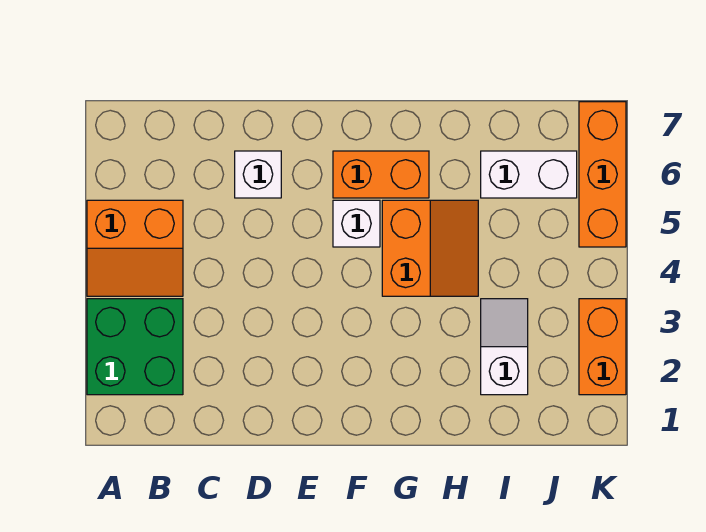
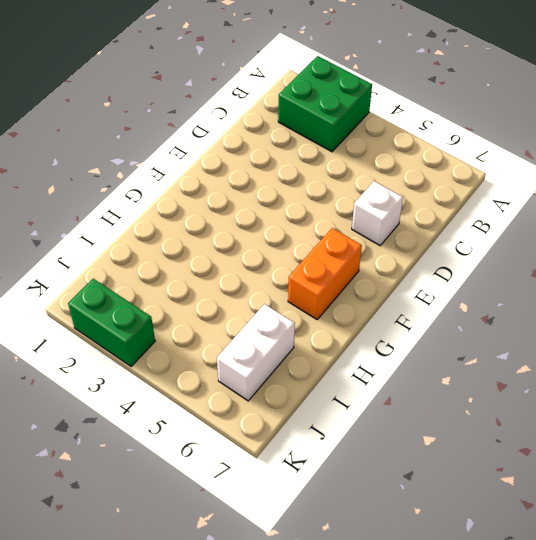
green 1x2 brick [68,279,155,367] -> orange 1x2 brick [579,299,626,395]
none -> orange 2x2 slope [87,200,183,296]
none -> white 1x1 brick [333,200,380,247]

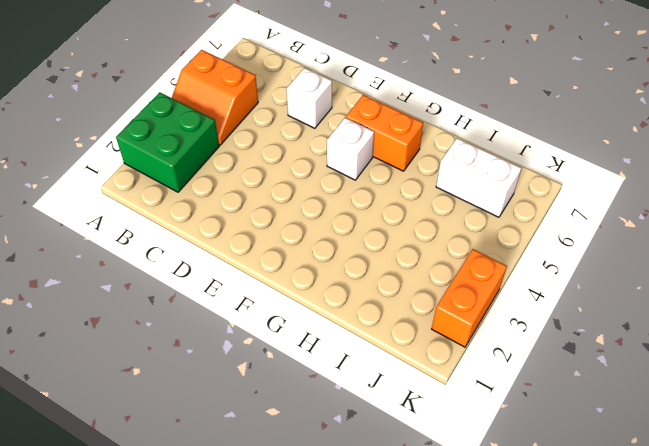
none -> orange 2x2 slope [382,200,478,296]
none -> white 1x2 slope [481,299,528,395]

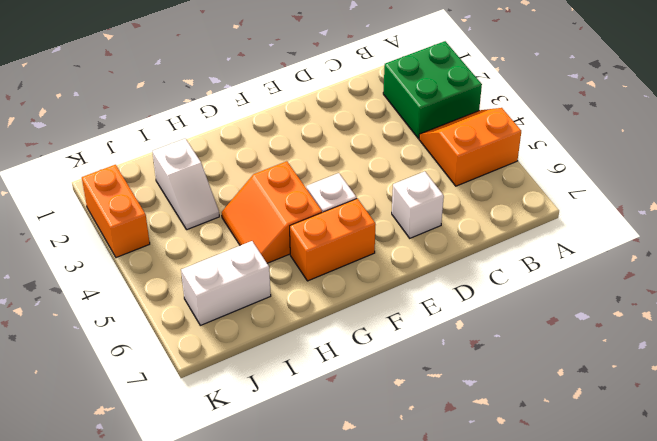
none -> orange 1x3 brick [579,102,626,247]

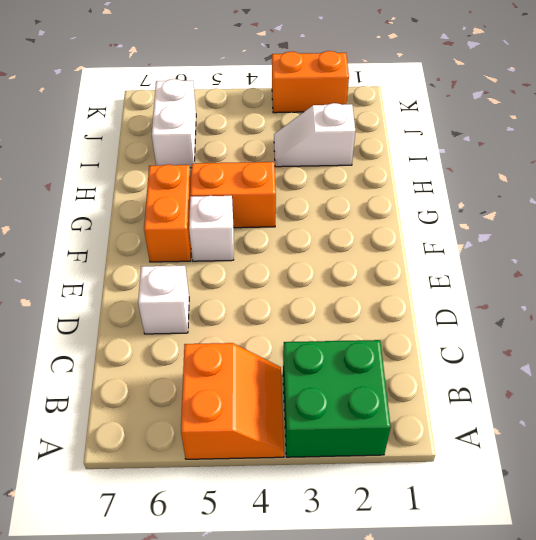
none -> orange 1x3 brick [579,102,626,247]

